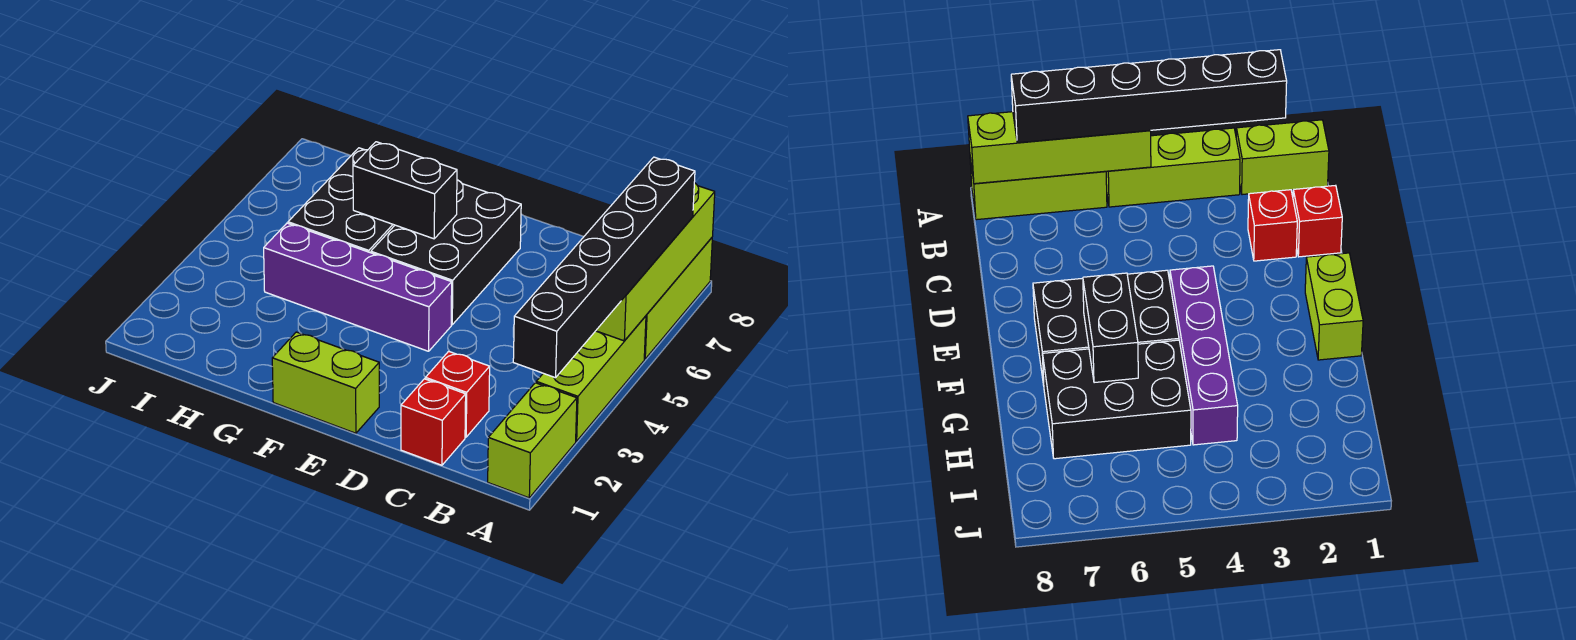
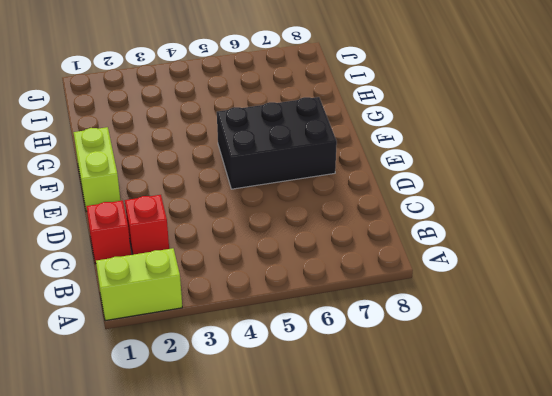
none -> lime 1x3 brick [536,316,646,441]
none -> lime 1x3 brick [644,238,712,359]
none -> purple 1x4 brick [264,223,452,351]

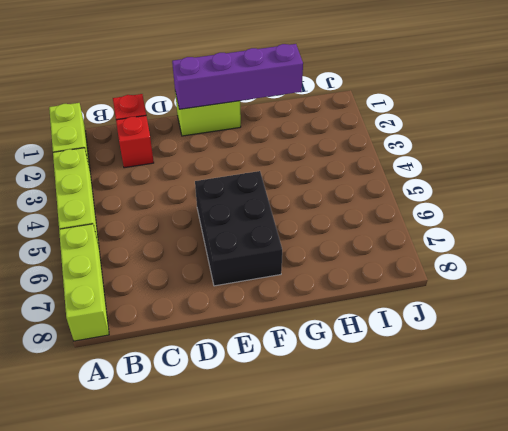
purple 1x4 brick [172,44,303,109] -> purple 1x4 brick moved to [264,223,452,351]
none -> black 2x3 brick [288,148,395,253]
none -> lime 1x4 brick [596,183,715,341]
none -> black 1x2 brick [353,142,457,239]

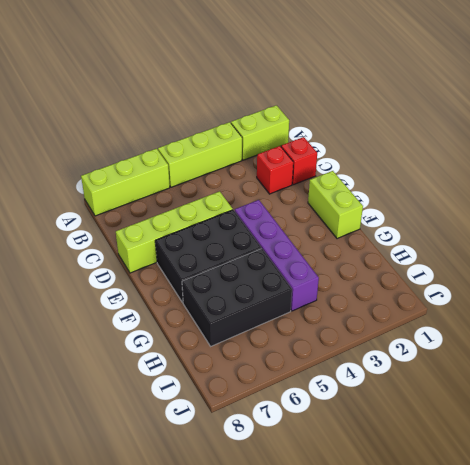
lime 1x4 brick [116,191,233,273] -> lime 1x4 brick moved to [596,183,715,341]
none -> black 1x2 brick [353,142,457,239]
none -> black 1x6 brick [513,157,695,378]

